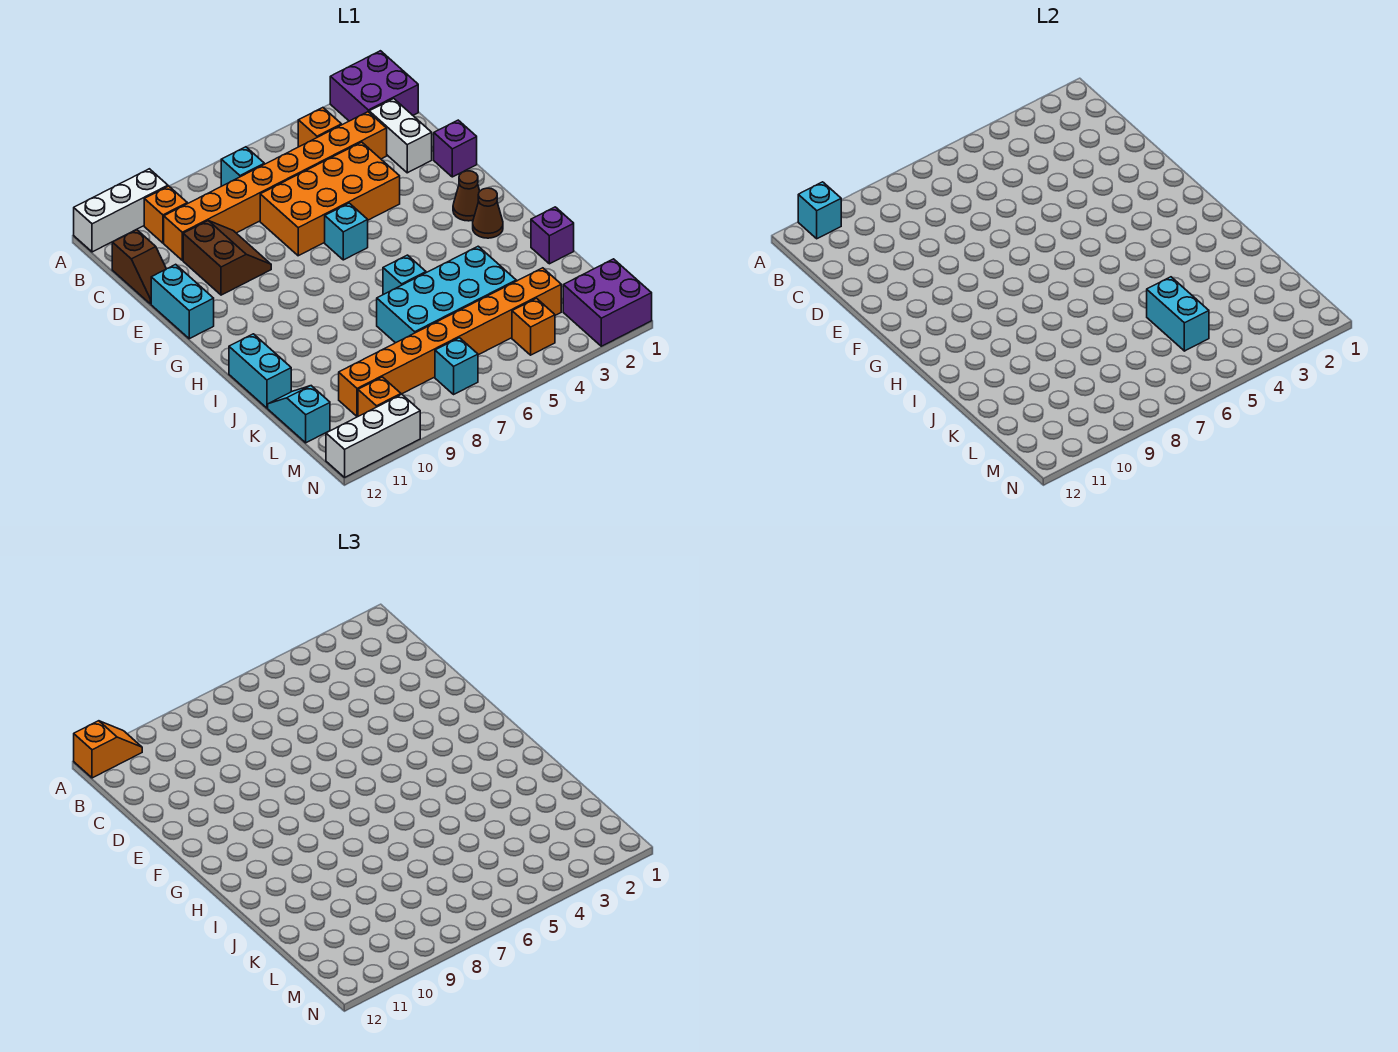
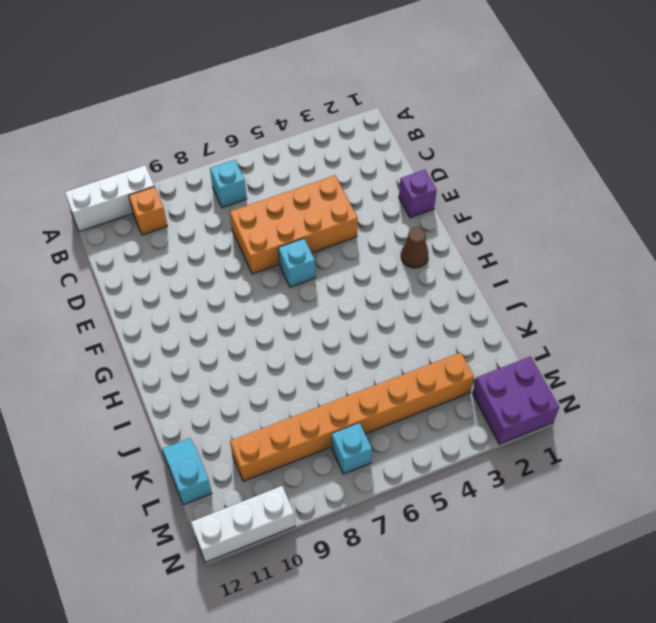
none -> purple 2x2 brick [330,51,418,121]
none -> orange 1x1 brick [298,108,341,147]
none -> white 1x2 brick [369,99,432,173]

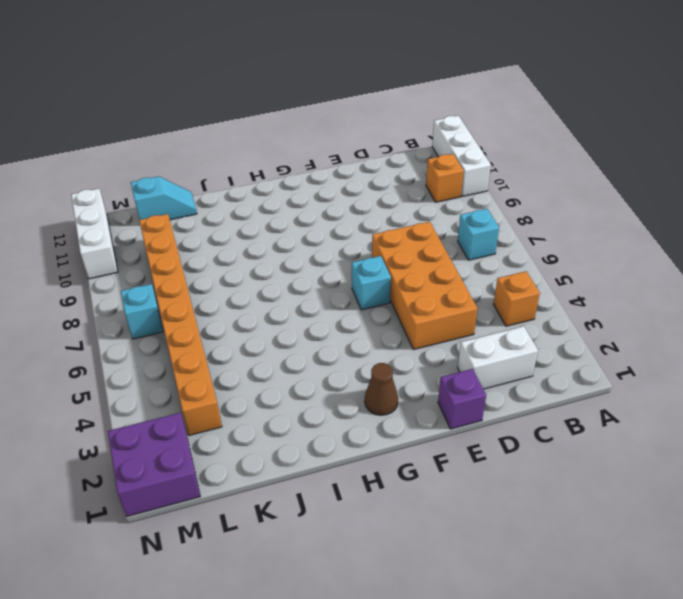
none -> purple 2x2 brick [330,51,418,121]
none -> orange 1x8 brick [164,112,387,260]
none -> brown 1x2 slope [112,230,166,304]

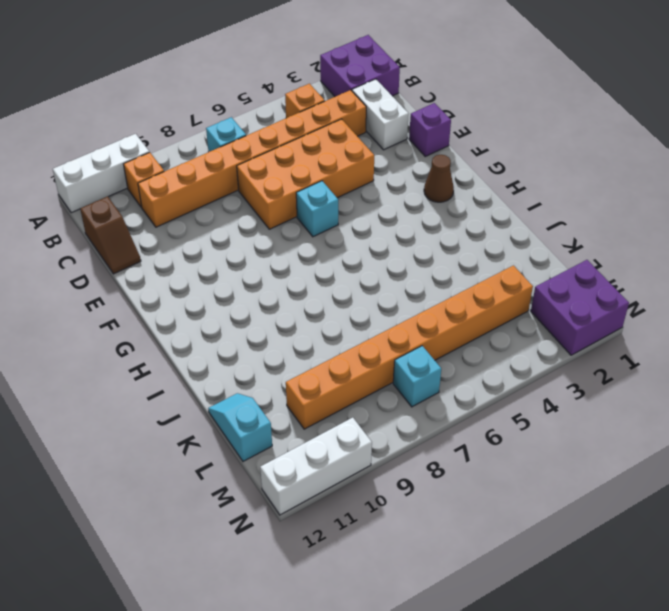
none -> brown 2x2 slope [183,221,271,295]
none -> cyan 1x2 brick [151,264,214,339]
none -> brown 1x1 cone [473,188,503,238]

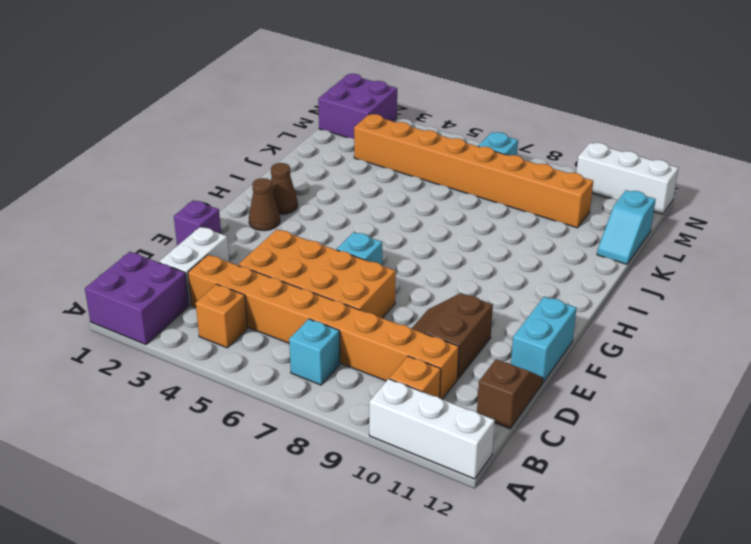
none -> cyan 1x1 brick [383,255,426,295]
none -> cyan 1x2 brick [229,334,291,408]
none -> purple 1x1 brick [531,207,574,264]

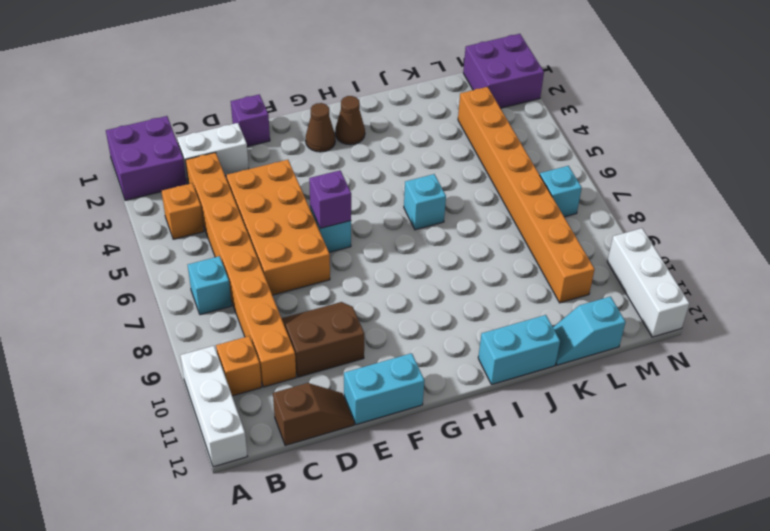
purple 1x1 brick [309,171,351,228] -> purple 1x1 brick moved to [531,207,574,264]
none -> cyan 2x4 brick [377,246,516,343]
none -> orange 1x1 brick [512,298,555,355]
none -> orange 1x1 brick [358,377,401,416]

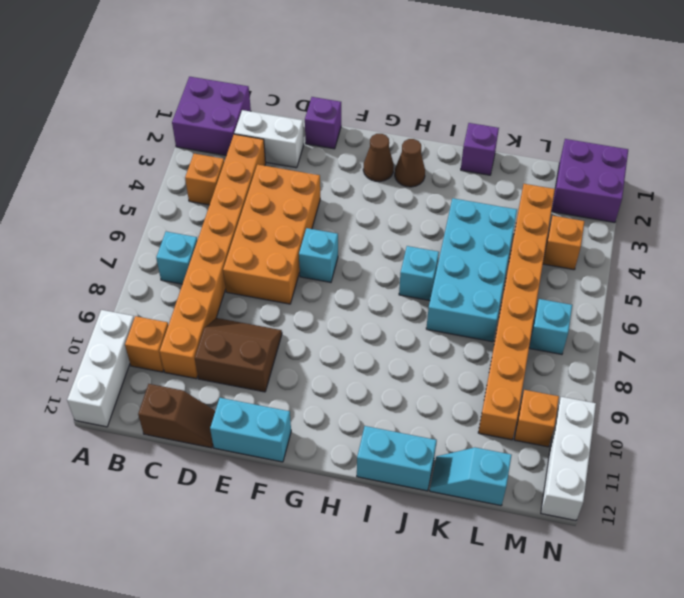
none -> cyan 1x1 brick [798,182,841,239]
none -> cyan 1x2 brick [1147,277,1209,351]
none -> orange 1x2 slope [74,721,142,778]

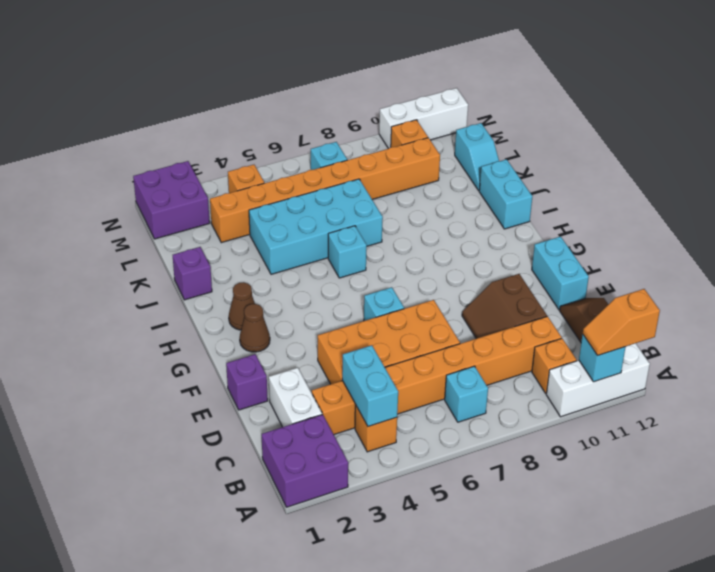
cyan 1x2 brick [342,345,398,426] -> cyan 1x2 brick moved to [1147,277,1209,351]

